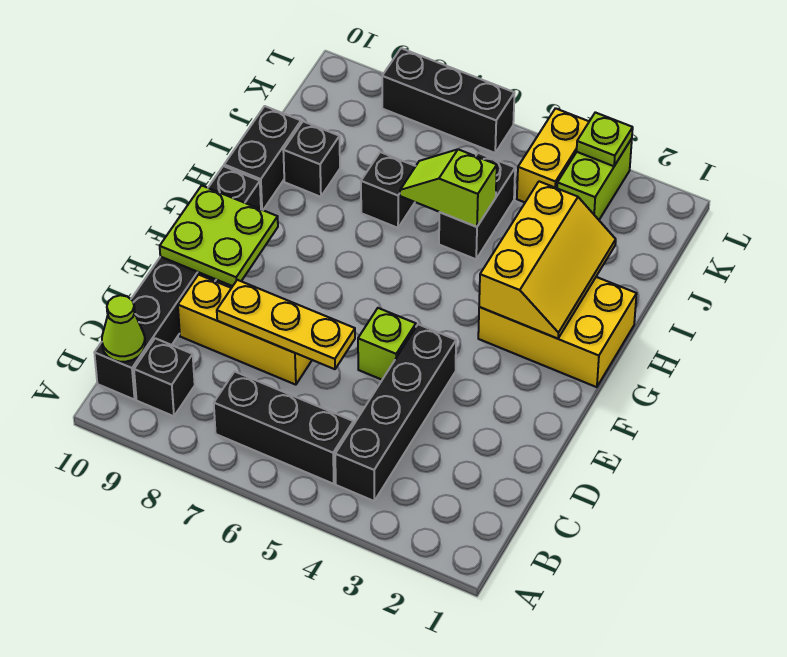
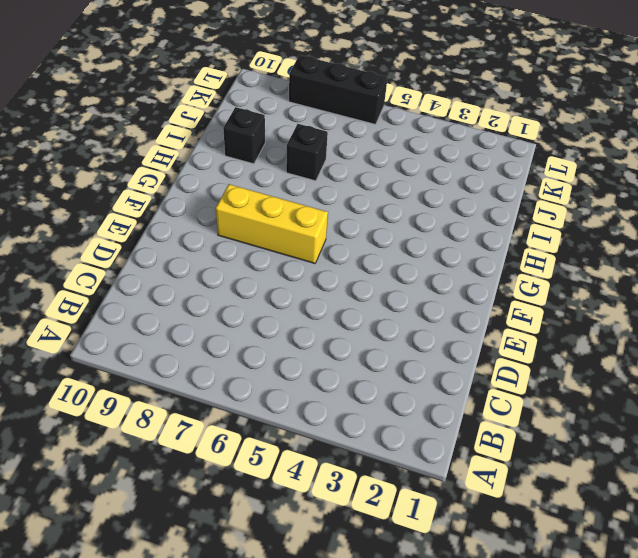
yellow 1x3 brick [216,184,328,263] -> yellow 1x3 brick moved to [178,275,312,385]
none -> black 1x4 brick [335,324,456,501]
none -> black 1x3 brick [214,372,354,484]
none -> black 1x1 brick [134,338,195,416]

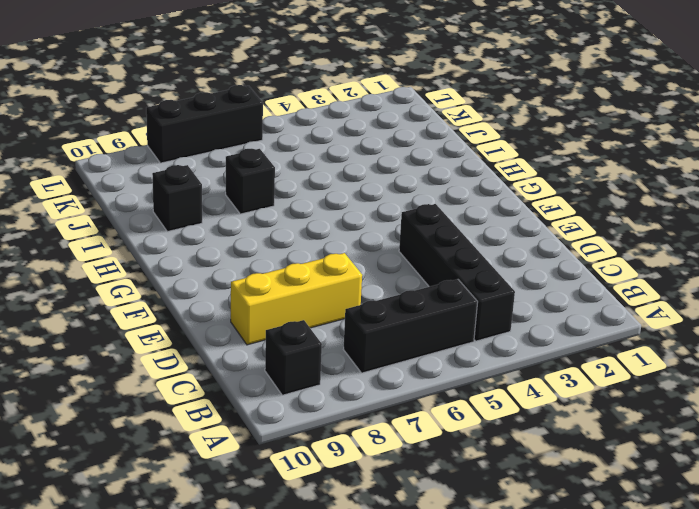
none -> black 1x6 brick [94,166,261,400]
none -> lime 1x1 brick [358,308,416,380]
none -> yellow 2x3 brick [478,277,637,387]

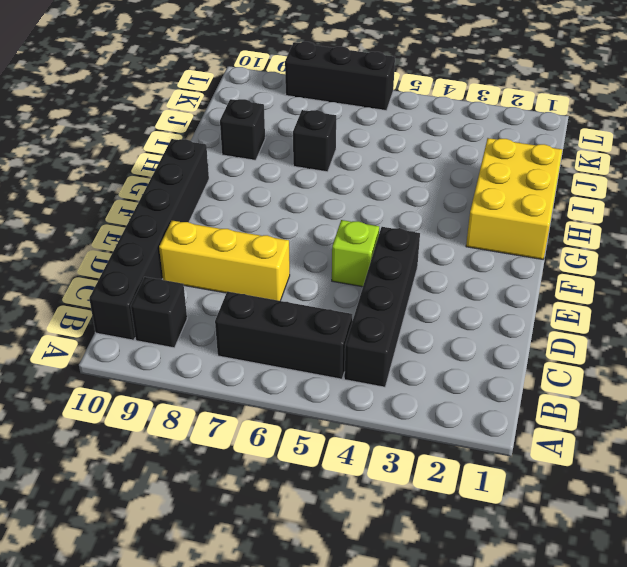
yellow 2x3 brick [466,138,562,259] -> yellow 2x3 brick turned to [478,277,637,387]
none -> black 1x2 brick [224,106,301,210]
none -> black 1x2 brick [439,153,515,259]
none -> lime 1x2 brick [557,139,632,220]

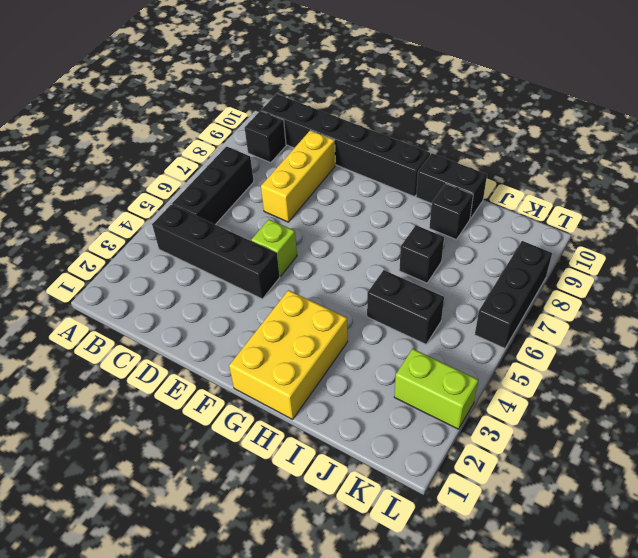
none -> yellow 1x2 brick [517,108,589,202]
none -> lime 1x1 cone [102,295,145,362]
none -> yellow 1x3 plate [217,280,355,369]

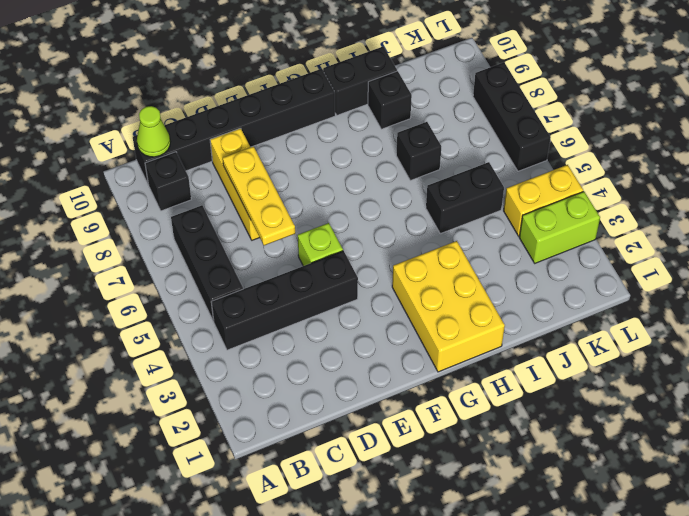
none -> lime 2x2 plate [160,185,278,286]
none -> yellow 2x3 slope [479,181,616,339]
none -> lime 1x2 slope [400,149,497,227]

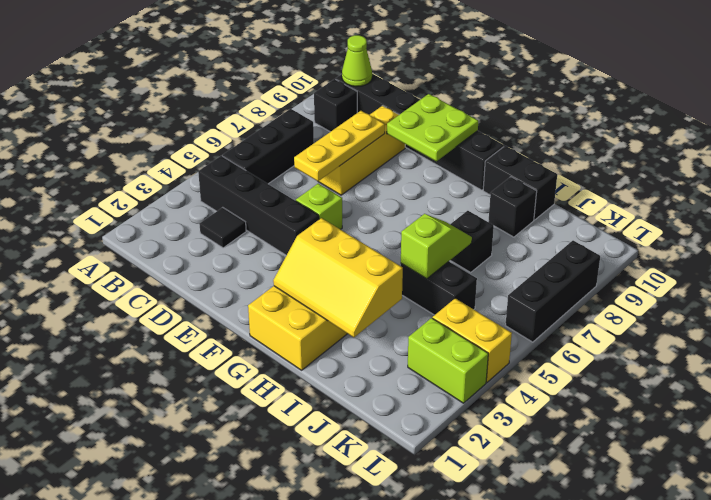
black 1x1 tile [199,207,246,248] -> none
none -> lime 1x1 plate [577,112,633,166]

